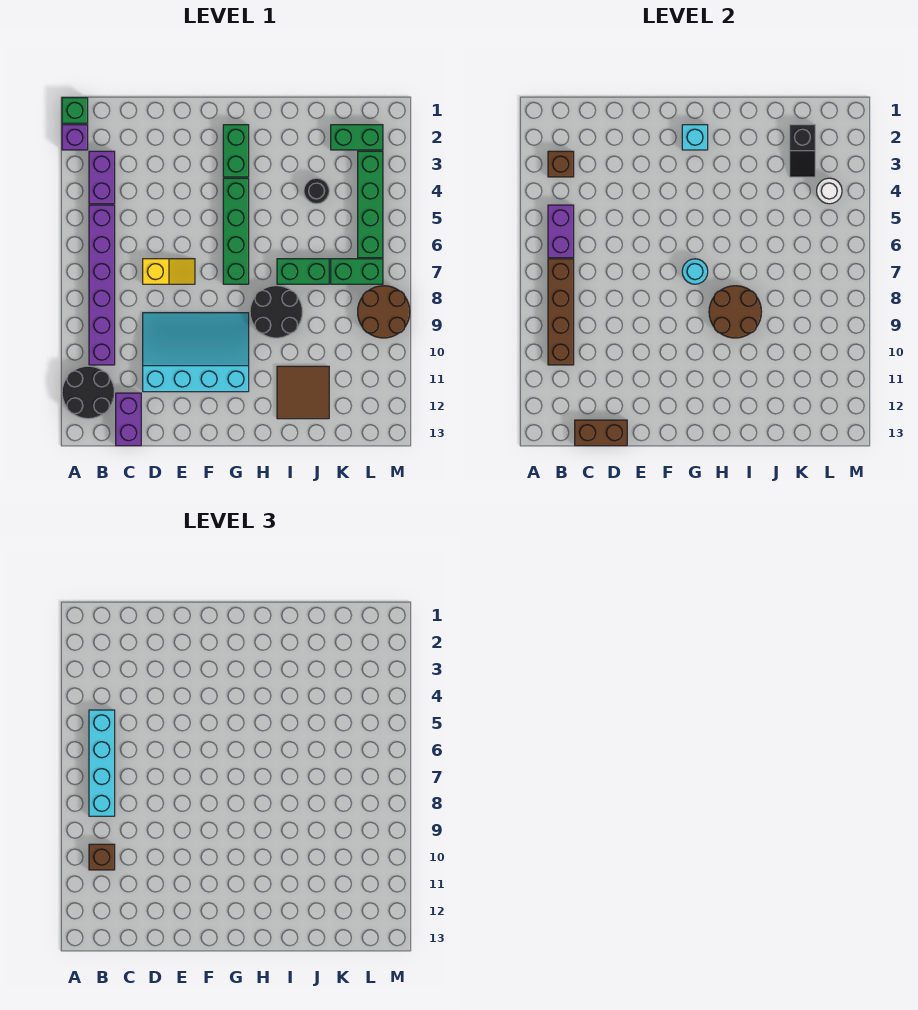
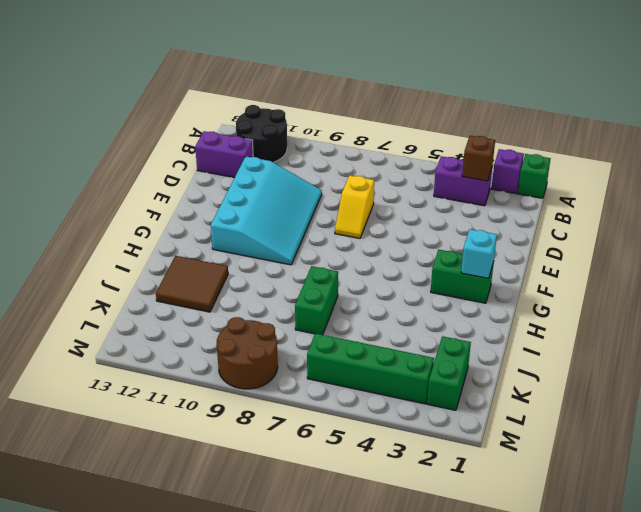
none -> purple 1x6 brick [89,205,115,365]
none -> green 1x4 brick [223,178,249,284]
none -> black 2x2 round brick [250,286,303,338]

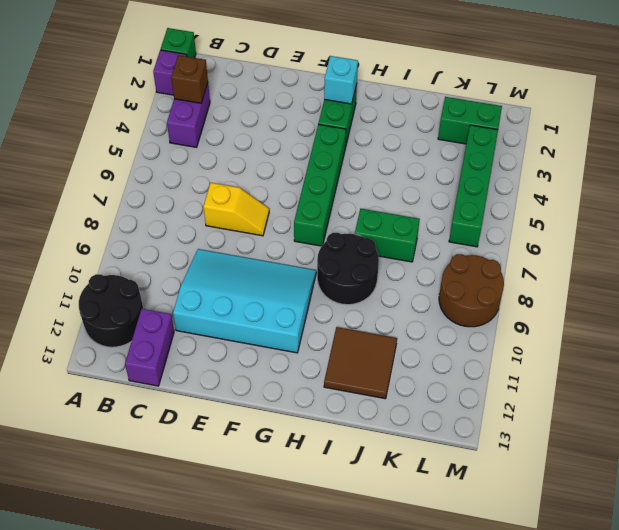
none -> purple 1x6 brick [89,205,115,365]
none -> black 1x1 round brick [304,178,329,204]
none -> green 1x2 brick [331,259,383,284]

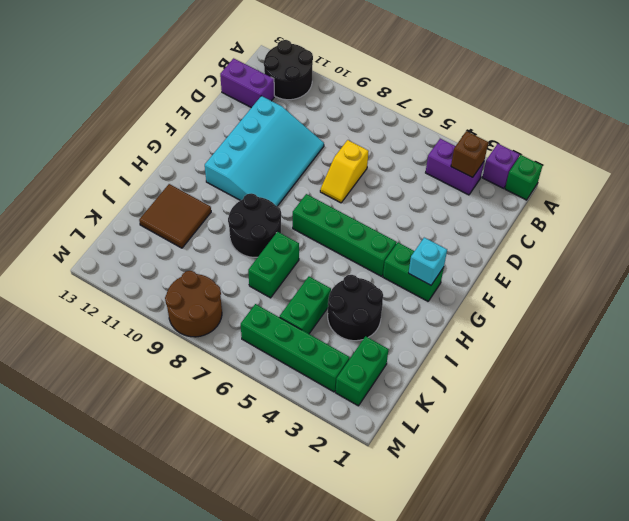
black 2x2 round brick [328,275,383,341] -> black 1x1 round brick [304,178,329,204]
green 1x2 brick [280,277,331,334] -> green 1x2 brick moved to [331,259,383,284]
none -> purple 1x6 brick [89,205,115,365]
none -> purple 1x2 brick [548,205,574,258]
none -> brown 1x4 brick [548,259,574,365]

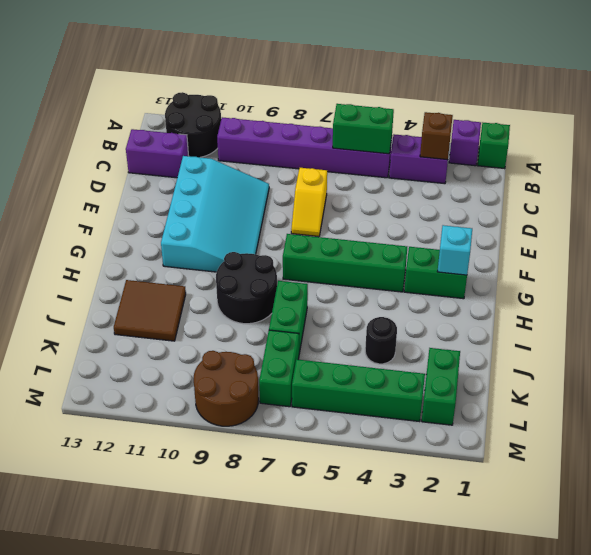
green 1x2 brick [333,104,394,154] -> purple 1x2 brick [548,205,574,258]
none -> brown 1x4 brick [548,259,574,365]
none -> brown 1x2 brick [575,420,627,446]
none -> cyan 1x1 round brick [682,259,708,284]

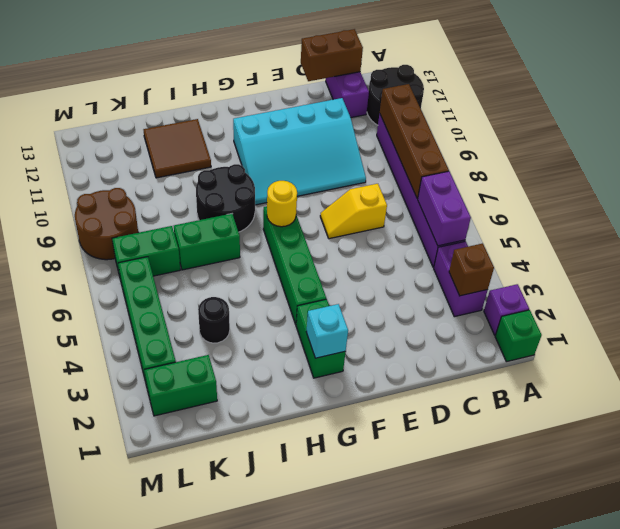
yellow 1x1 round brick [267,181,297,227] -> cyan 1x1 round brick [682,259,708,284]
none -> brown 2x2 round brick [709,286,762,338]
none -> black 1x2 slope [790,125,815,177]
none -> white 1x1 round brick [817,178,842,204]

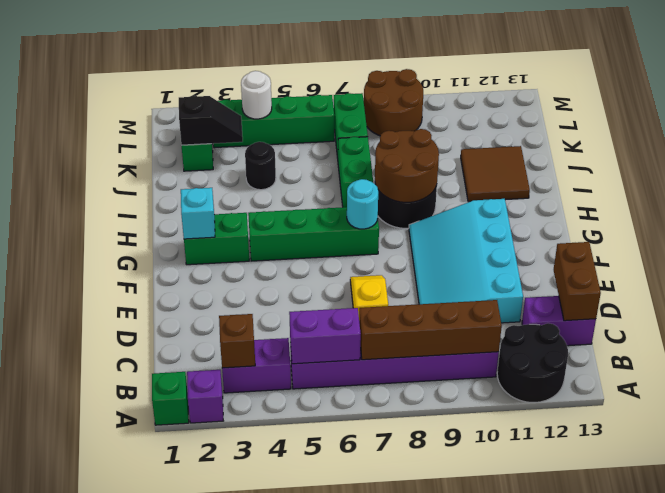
none -> cyan 1x4 brick [89,710,115,816]
none -> brown 1x1 brick [89,844,115,870]

